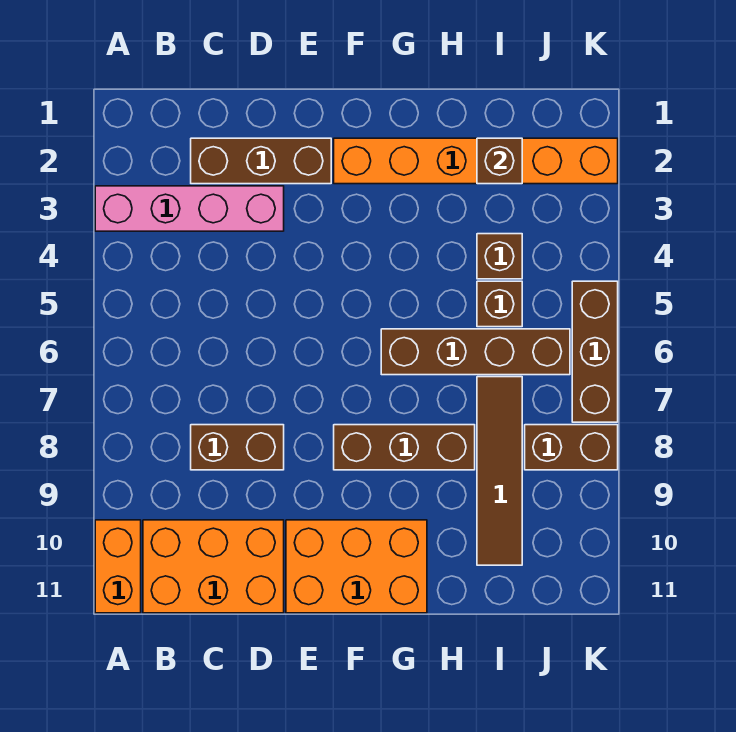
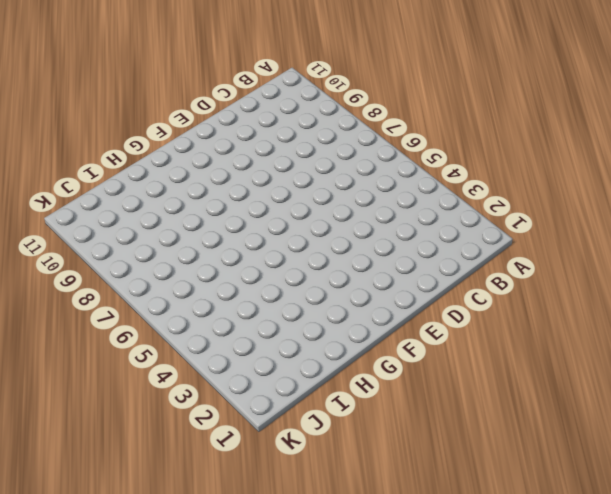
none -> pink 1x4 brick [95,186,284,231]
none -> orange 1x2 brick [95,520,141,613]
none -> orange 2x3 brick [143,520,284,613]

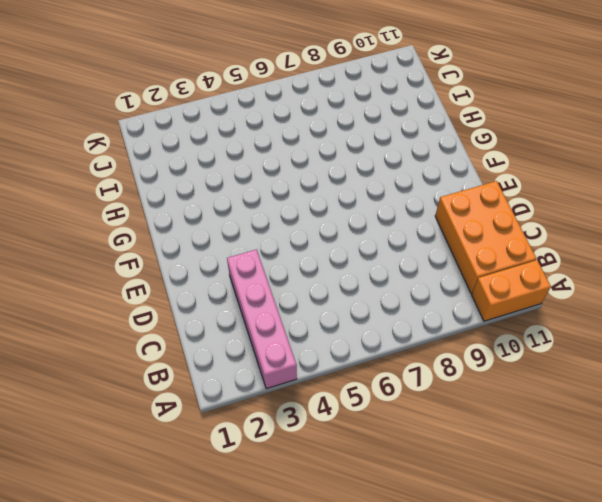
none -> brown 1x3 brick [191,138,331,184]
none -> brown 1x2 brick [191,425,284,470]
none -> orange 2x3 brick [286,520,427,613]

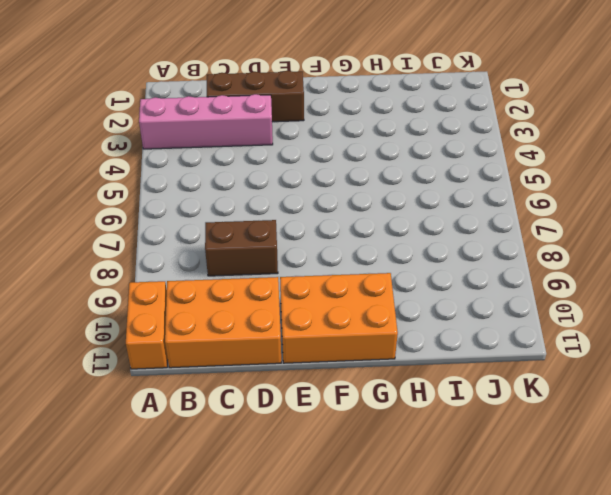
none -> orange 1x6 brick [334,138,618,184]
none -> brown 1x3 brick [334,425,475,470]
none -> brown 1x4 brick [381,329,570,375]

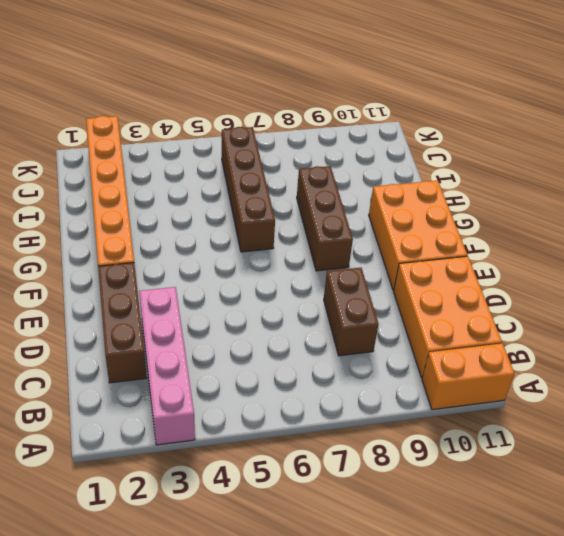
none -> brown 1x1 brick [477,234,522,279]
none -> brown 1x1 brick [477,281,522,327]
none -> brown 1x4 tile [477,377,522,565]

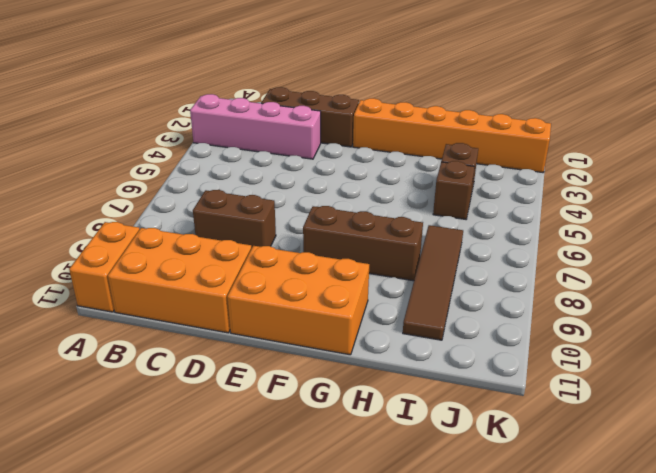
none -> brown 1x4 brick [381,329,570,375]
none -> brown 1x2 brick [525,425,618,470]
none -> brown 1x3 brick [572,281,618,422]

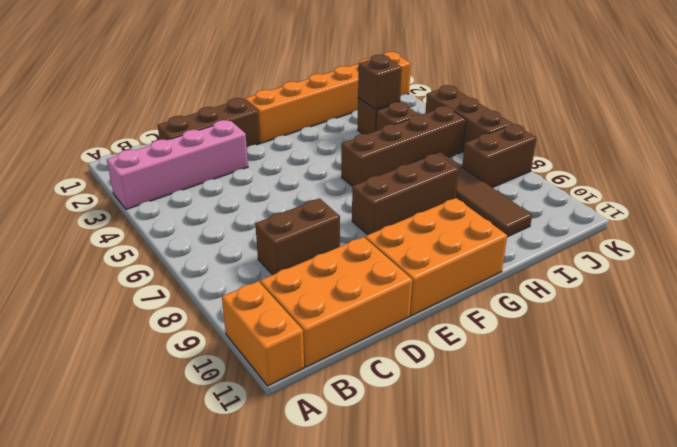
brown 1x1 brick [358,55,402,109] -> brown 1x1 brick moved to [477,138,522,184]

